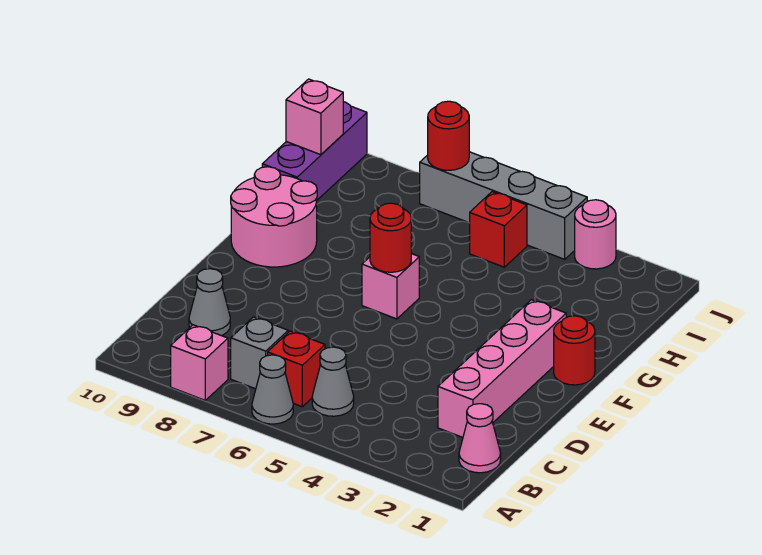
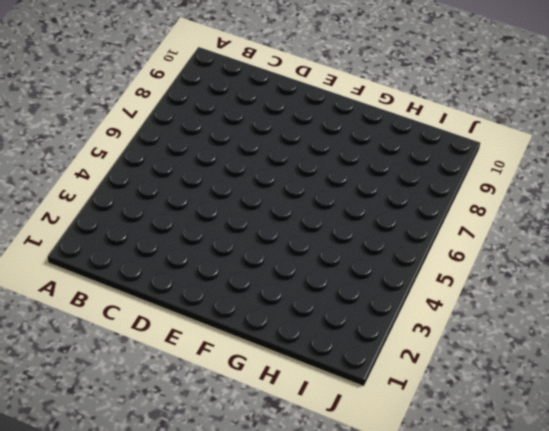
none -> grey 1x1 cone [252,355,293,424]
none -> pink 1x1 brick [171,325,228,400]
none -> pink 1x1 cone [459,404,501,473]

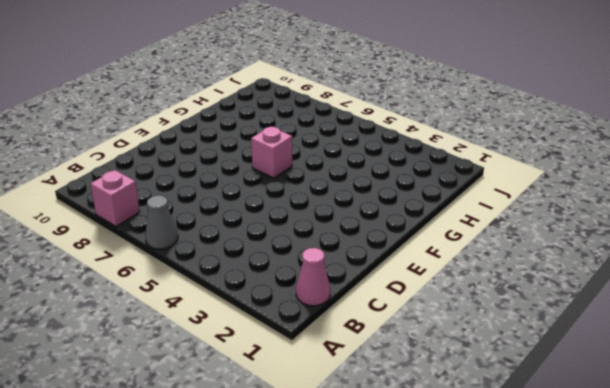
none -> grey 1x1 cone [312,347,354,416]
none -> red 1x1 brick [268,331,325,407]
none -> grey 1x1 brick [231,317,288,389]

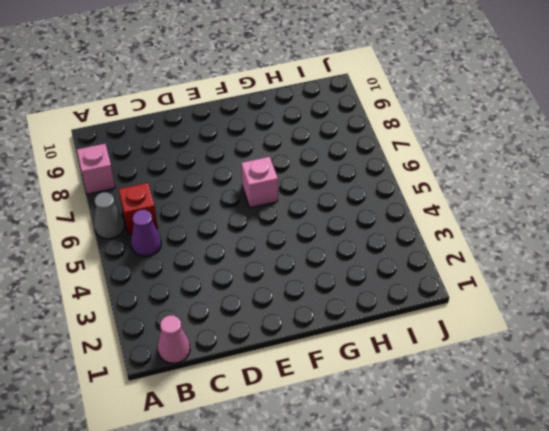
purple 1x1 cone [131,210,161,256] -> grey 1x1 cone [312,347,354,416]
none -> grey 1x1 brick [231,317,288,389]
none -> pink 1x4 brick [438,300,566,437]
none -> grey 1x1 cone [189,269,230,336]

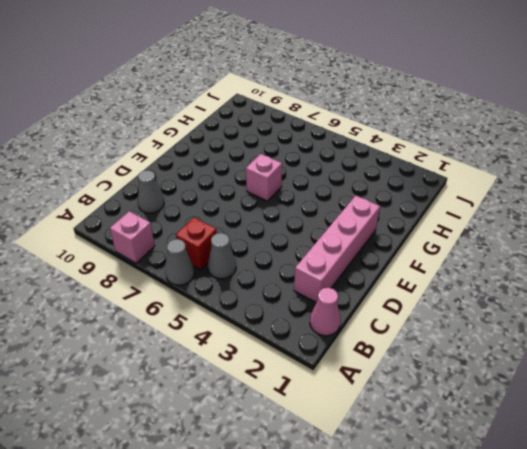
none -> grey 1x1 brick [231,317,288,389]
none -> red 1x1 round brick [554,316,595,385]
none -> pink 2x2 round brick [231,167,317,267]

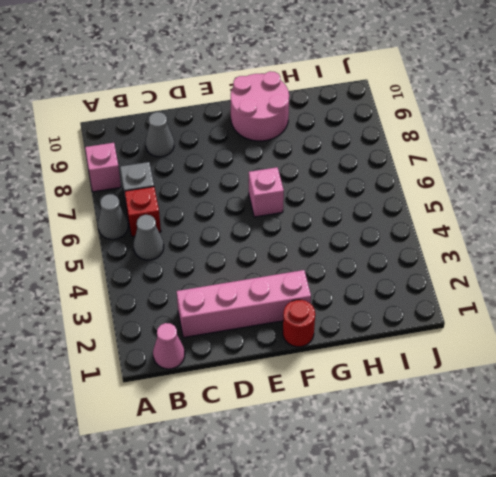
none -> purple 1x3 brick [262,102,367,200]
none -> red 1x1 brick [470,192,527,267]
none -> pink 1x1 round brick [575,200,616,269]

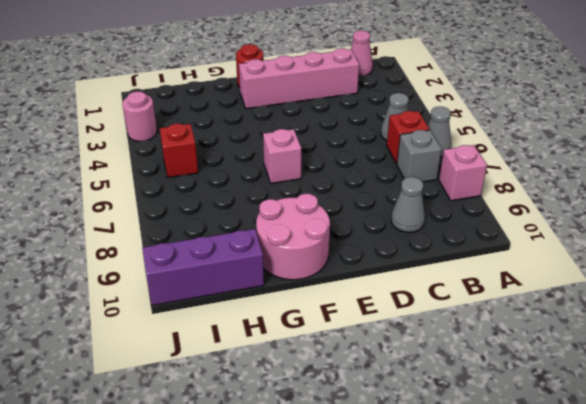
none -> grey 1x4 brick [420,152,587,259]
none -> red 1x1 round brick [370,203,411,272]
none -> pink 1x1 brick [286,79,343,155]

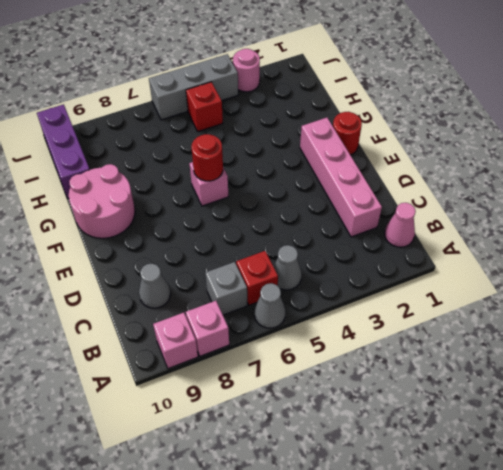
pink 1x1 brick [153,313,198,369] -> pink 1x1 brick moved to [286,79,343,155]
grey 1x3 brick [149,54,238,120] -> grey 1x4 brick [420,152,587,259]
none -> red 1x1 round brick [428,101,469,170]

